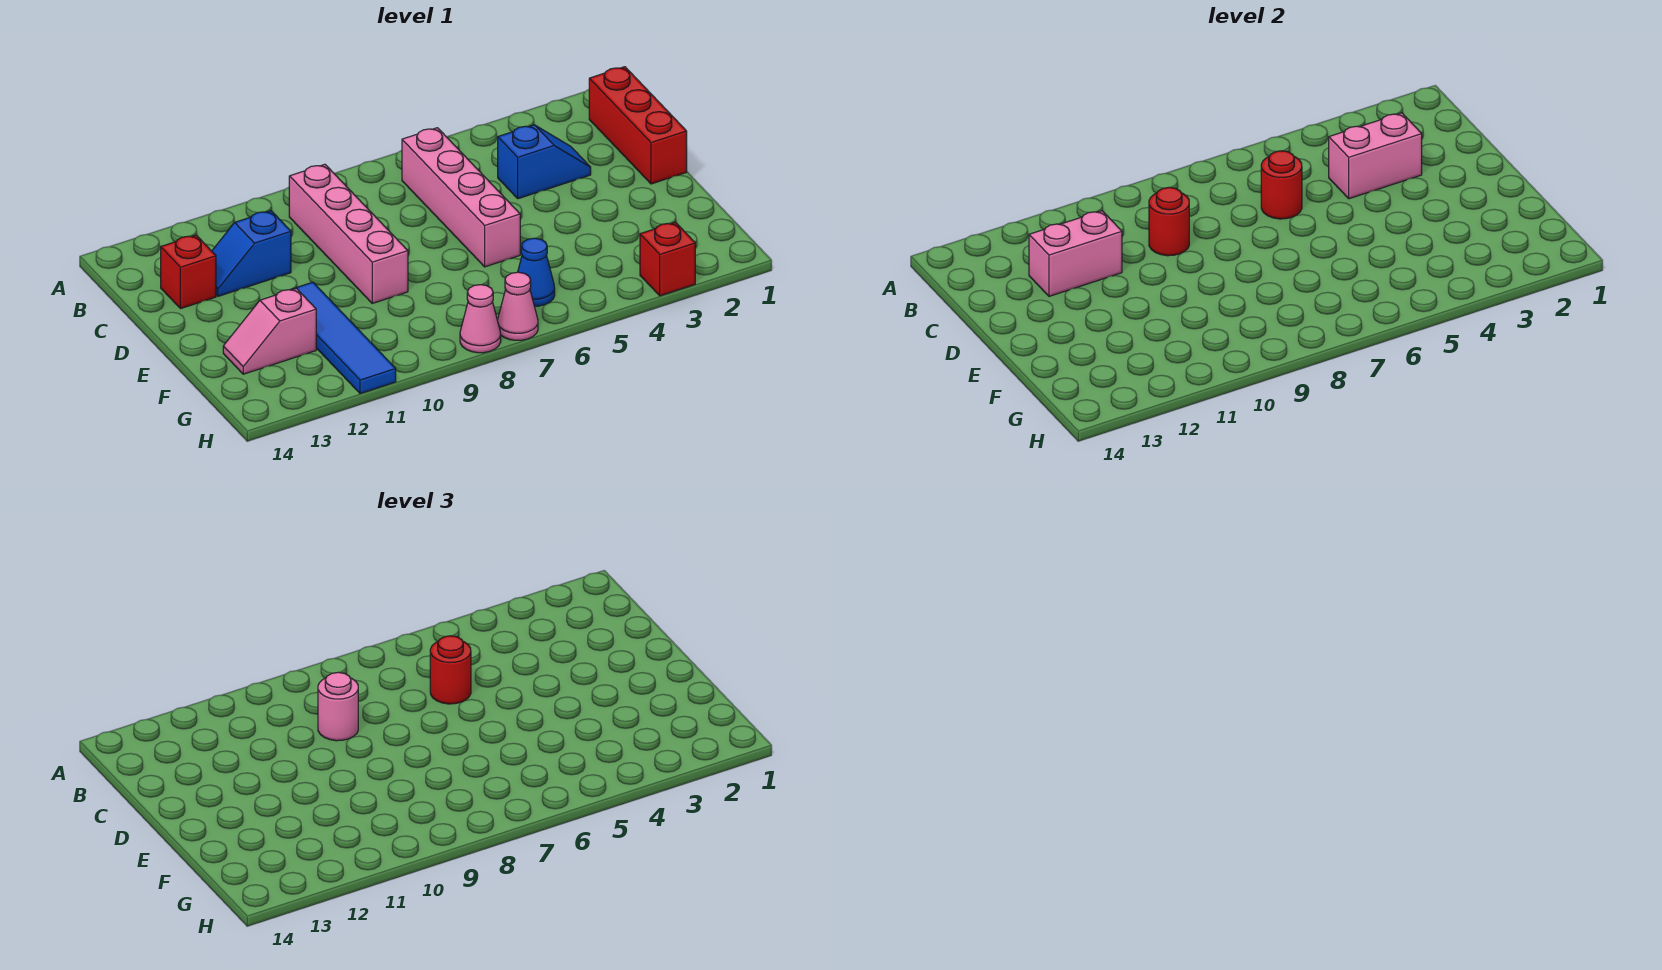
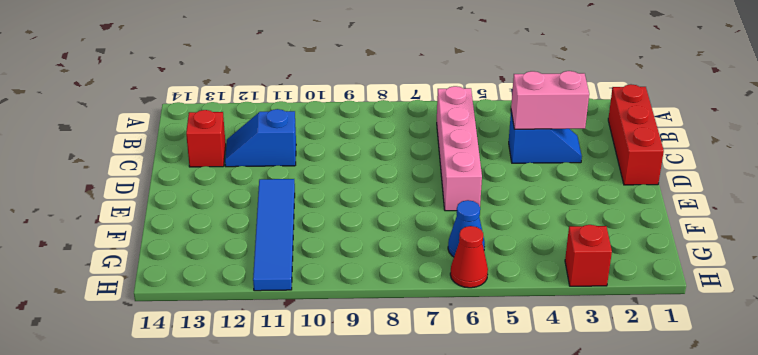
red 1x1 cone [450,226,488,288] -> none
none -> pink 1x4 brick [289,164,408,303]
none -> pink 1x2 slope [223,288,316,374]
none -> pink 1x1 cone [497,272,538,340]

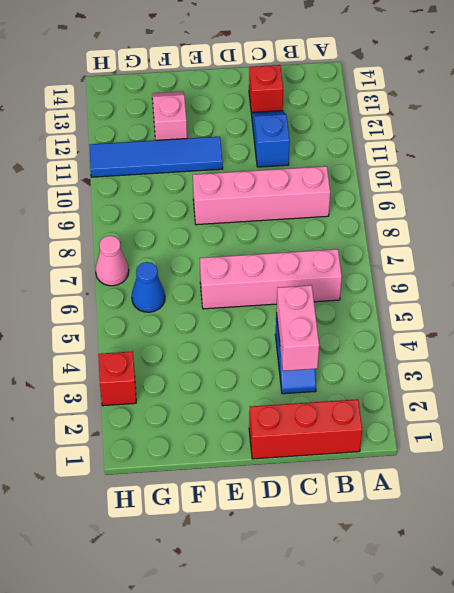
none -> pink 1x1 cone [460,285,501,353]
none -> red 1x1 round brick [1261,151,1302,219]
none -> red 1x1 round brick [1149,187,1189,256]

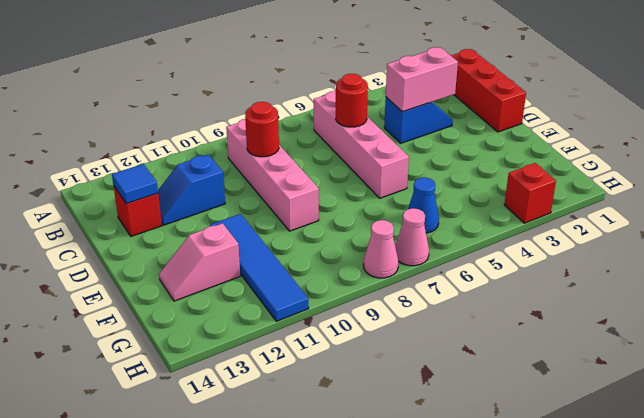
blue 1x1 tile [112,164,158,204] -> none
none -> pink 1x2 brick [1029,211,1122,296]
none -> red 1x1 round brick [430,636,471,704]
none -> pink 1x1 round brick [318,672,358,741]

